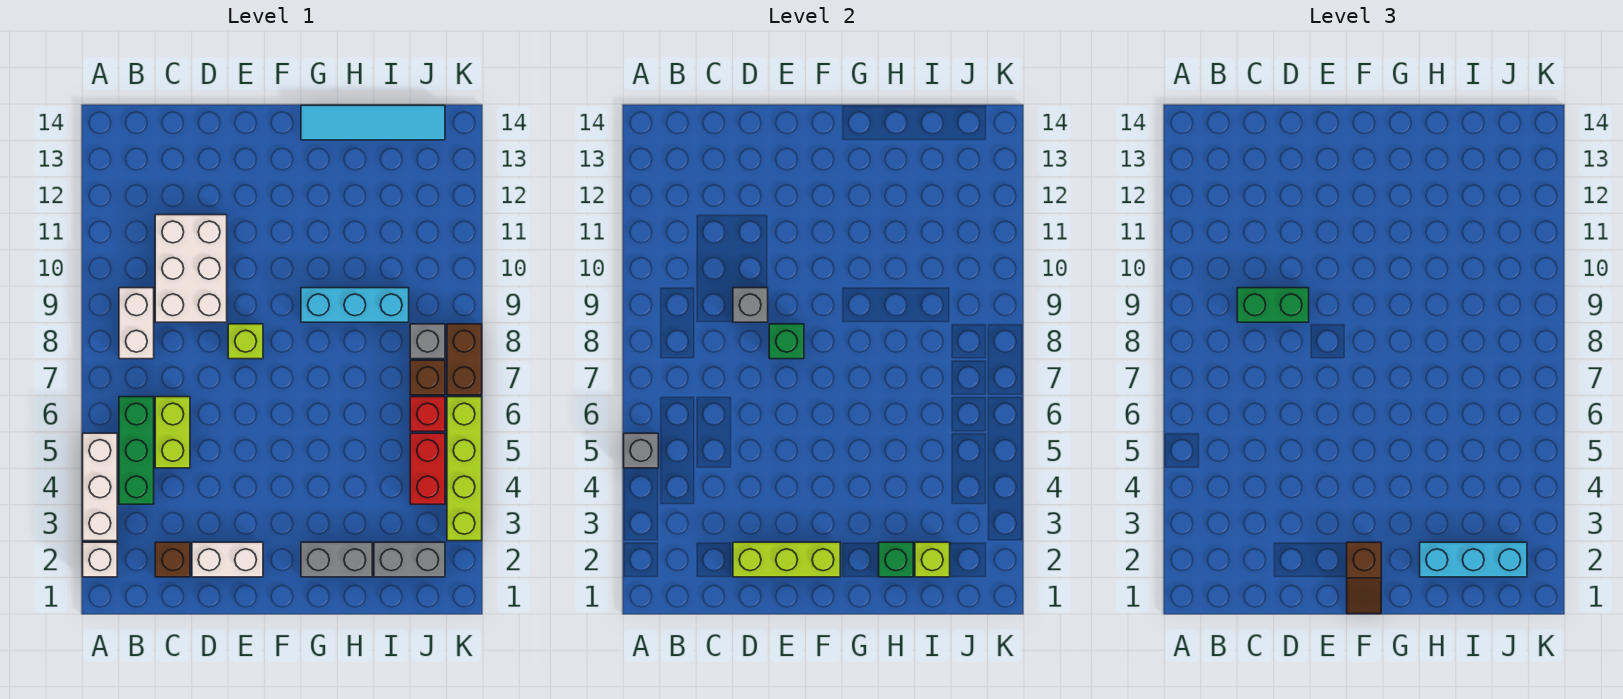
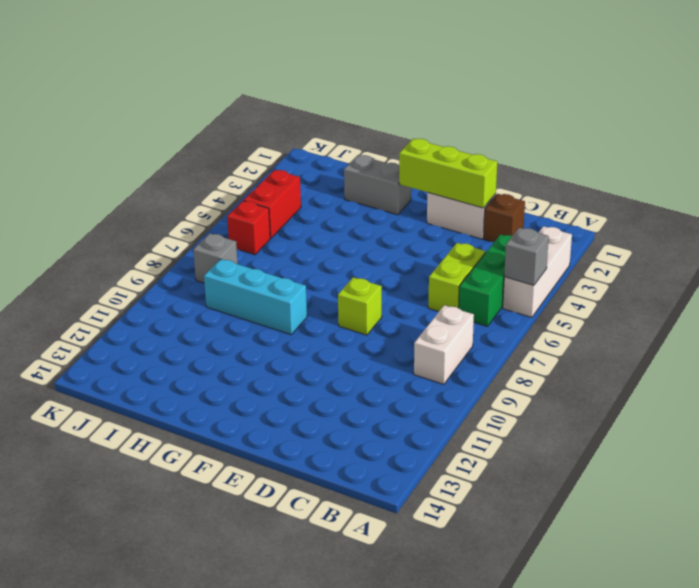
none -> white 1x1 brick [83,542,117,577]
none -> white 2x3 brick [155,215,227,322]
none -> cyan 1x4 tile [301,105,445,140]

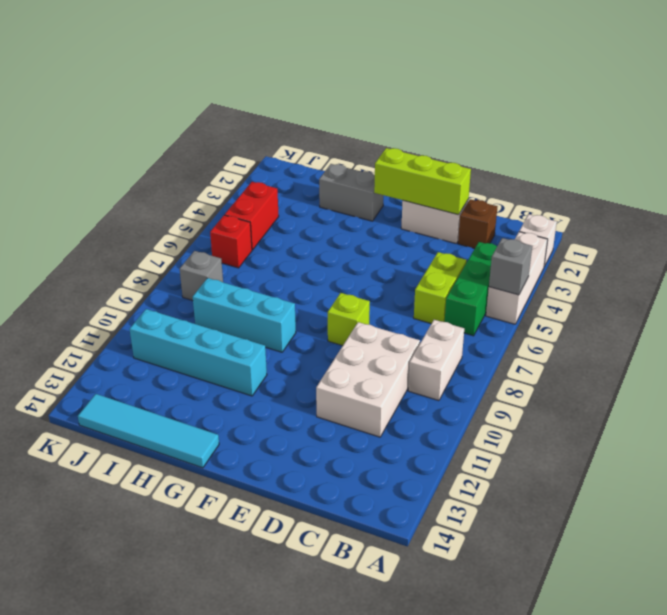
cyan 1x4 brick [130,309,267,396] -> none
none -> grey 1x2 brick [374,542,445,577]
none -> brown 1x1 brick [410,360,445,395]
none -> lime 1x4 brick [447,397,482,541]

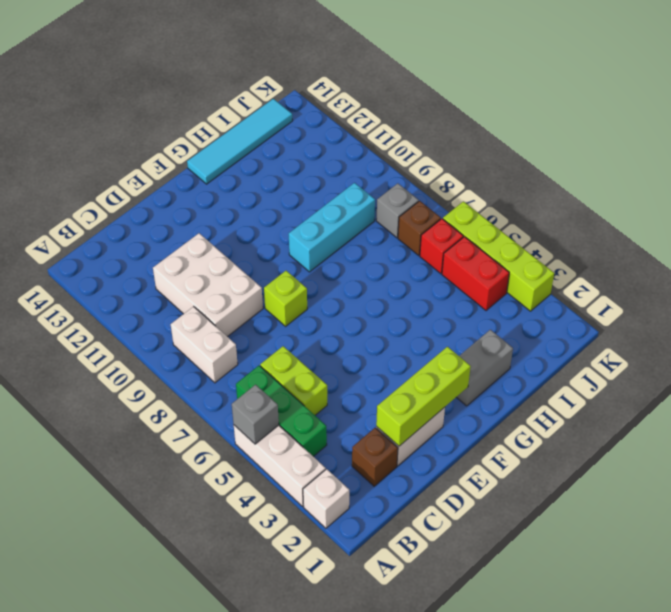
none -> grey 1x2 brick [374,542,445,577]
none -> brown 1x2 brick [447,324,482,395]
none -> grey 1x1 brick [733,288,768,322]

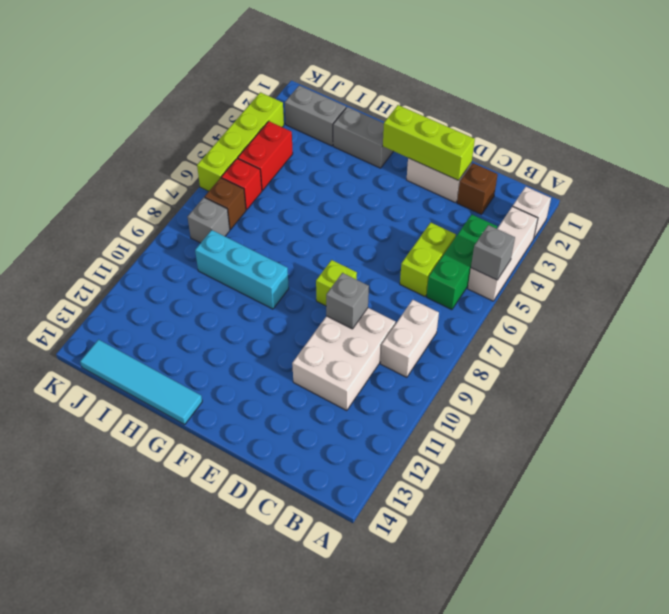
none -> brown 1x2 brick [447,324,482,395]
none -> green 1x1 brick [769,324,804,359]
none -> green 1x1 brick [879,542,913,577]

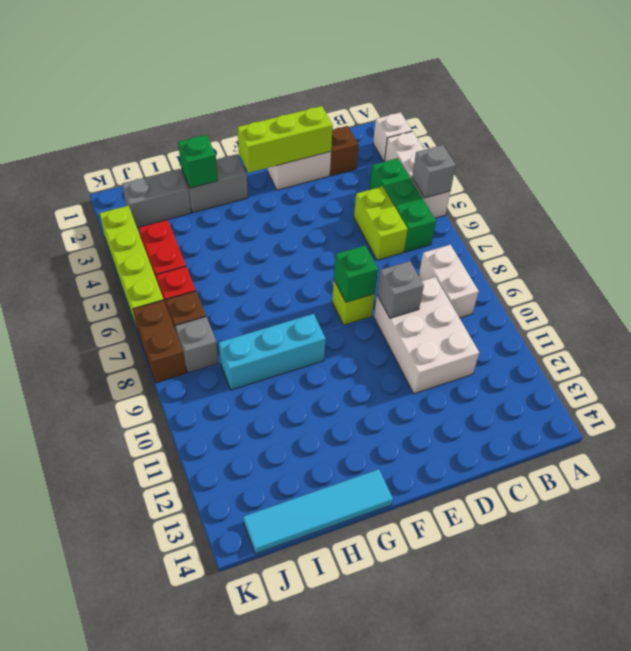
none -> lime 1x1 brick [915,542,950,577]
none -> green 1x2 brick [1237,288,1309,322]
none -> brown 1x2 slope [1347,542,1381,614]

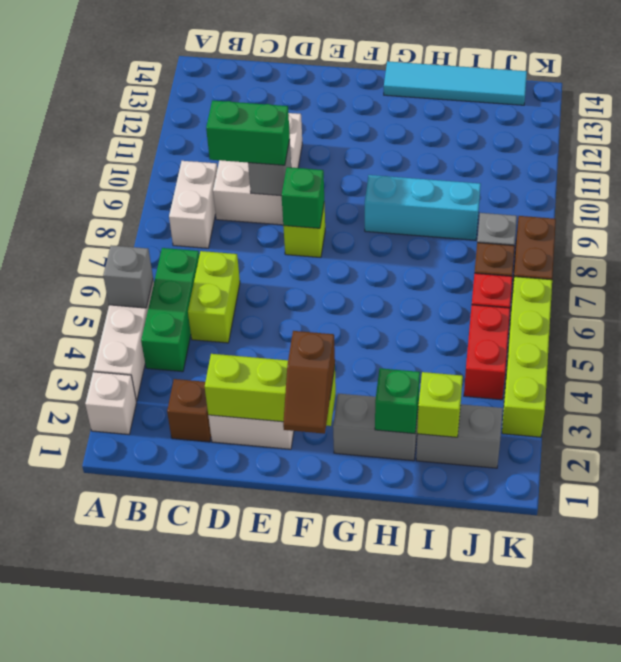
none -> cyan 1x3 brick [1420,542,1527,577]

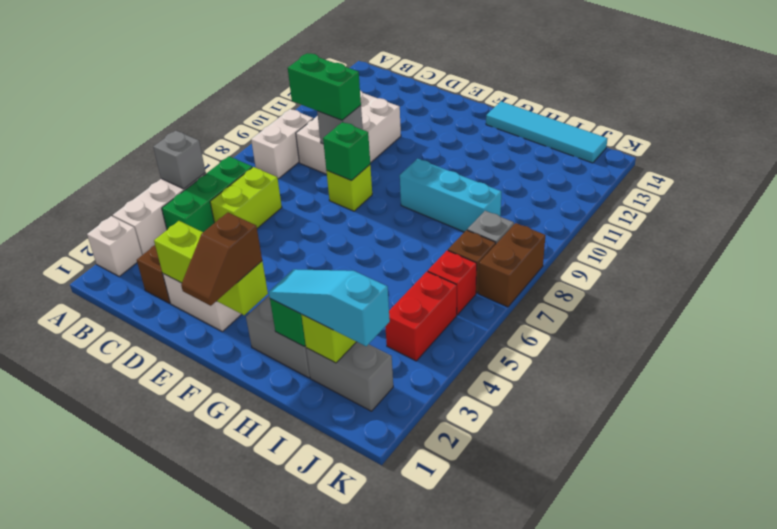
cyan 1x3 slope [269,269,390,346] -> cyan 1x3 brick [1420,542,1527,577]
none -> lime 1x4 brick [447,397,482,541]

